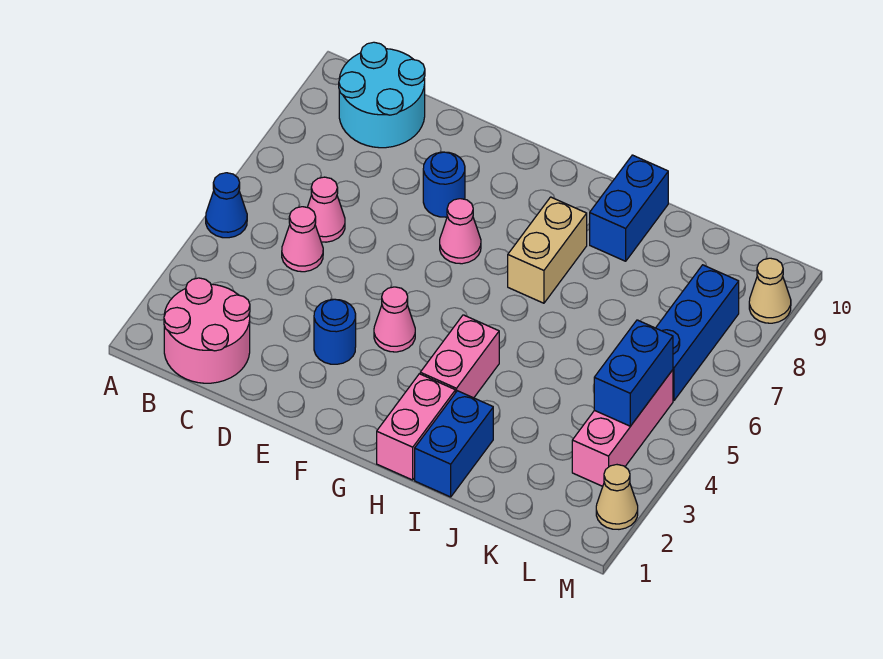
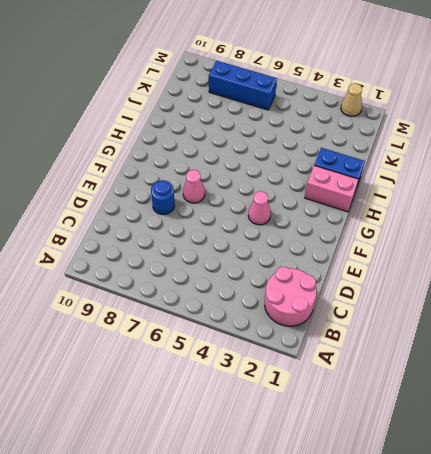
none -> blue 1x1 cone [206,173,247,238]
none -> cyan 2x2 round brick [339,42,425,148]
none -> pink 1x1 cone [282,207,323,272]

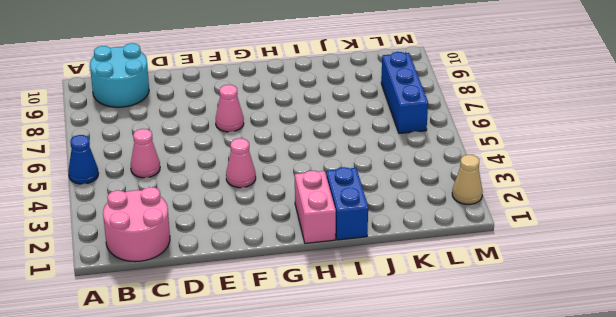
none -> pink 1x1 cone [307,177,345,242]
none -> blue 1x1 round brick [314,299,356,364]
none -> blue 1x1 round brick [423,152,465,217]

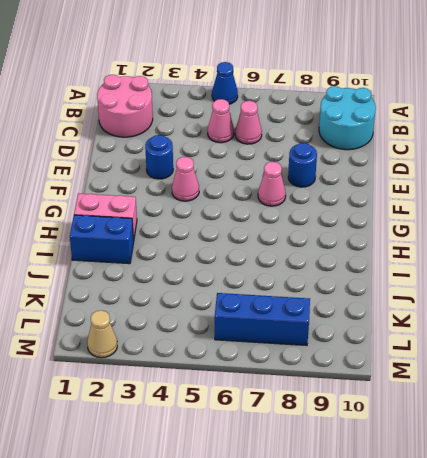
none -> pink 1x2 brick [420,315,499,398]
none -> tan 1x2 brick [508,197,587,303]
none -> blue 1x2 brick [590,155,668,261]

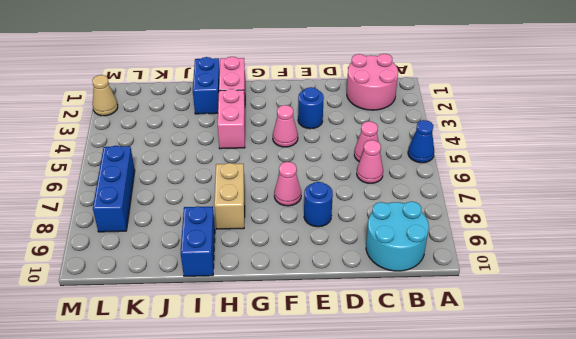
none -> pink 1x3 brick [572,370,673,486]
none -> tan 1x1 cone [749,258,791,323]
none -> blue 1x2 brick [594,320,673,426]

